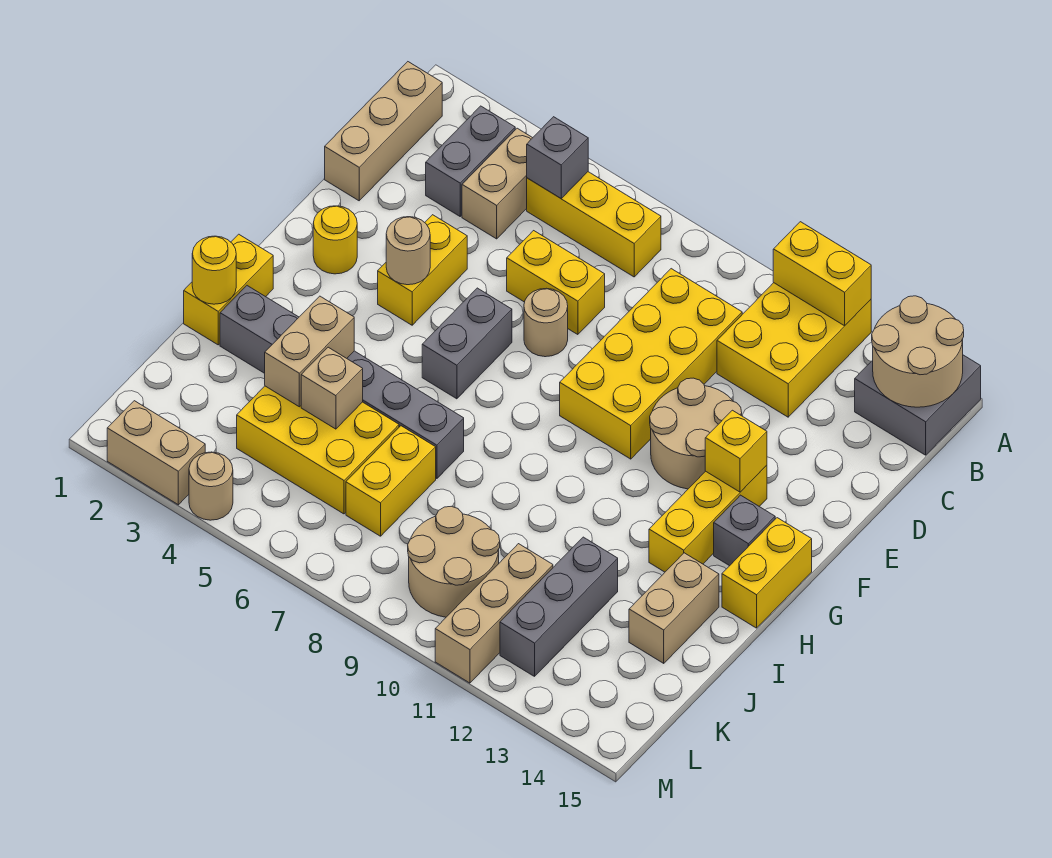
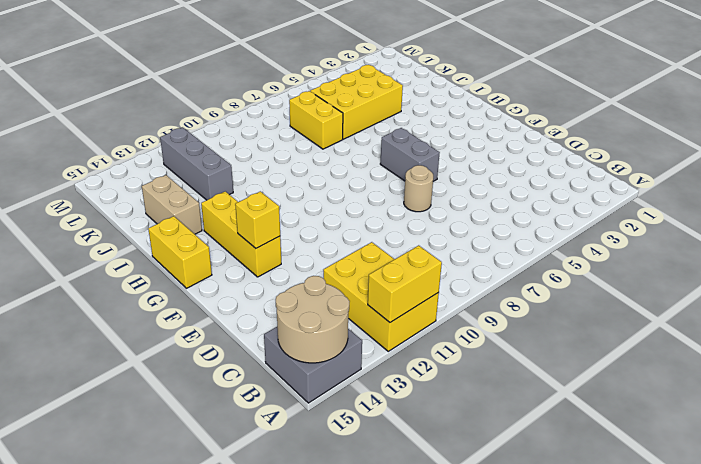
none -> tan 1x3 brick [325,62,442,201]
none -> grey 1x2 brick [426,106,515,216]
none -> tan 1x2 brick [462,128,532,239]
none -> yellow 1x3 brick [527,172,661,277]

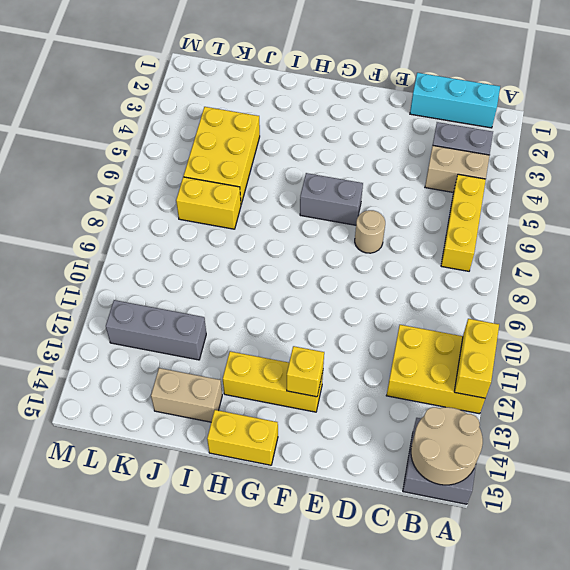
cyan 1x3 brick [410,73,500,128] -> tan 1x3 brick [325,62,442,201]
none -> yellow 2x4 brick [560,269,742,459]
none -> yellow 1x2 brick [507,231,605,335]
none -> yellow 1x2 brick [378,215,467,325]
none -> tan 2x2 round brick [650,378,742,489]

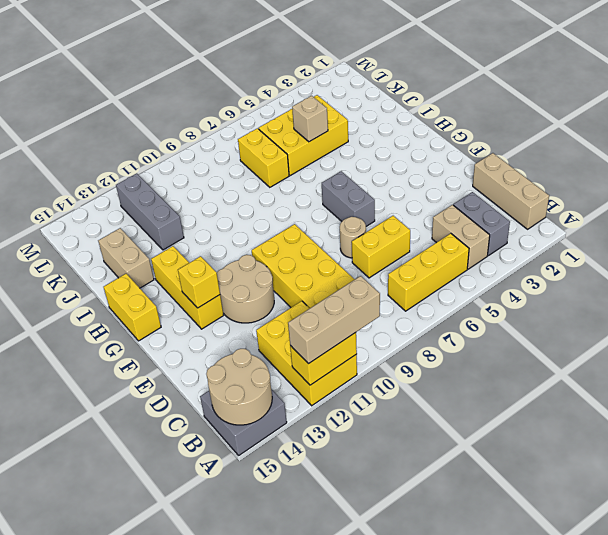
tan 1x3 brick [288,276,380,364] -> tan 1x3 brick turned to [435,544,553,683]
none -> yellow 1x2 brick [378,215,467,325]
none -> yellow 1x1 round brick [313,206,357,274]
none -> grey 1x1 brick [714,495,775,566]
none -> yellow 1x2 brick [184,234,273,345]

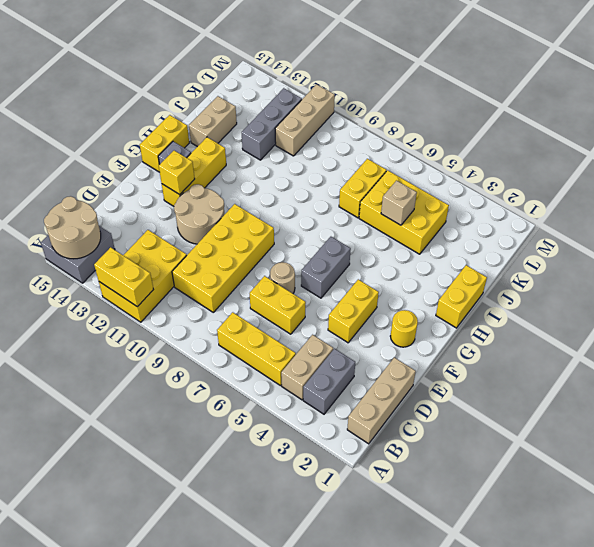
none -> grey 1x6 brick [220,286,464,479]
none -> tan 2x2 round brick [408,506,500,617]
none -> tan 1x2 brick [107,401,205,505]
none -> tan 1x1 round brick [189,452,233,520]

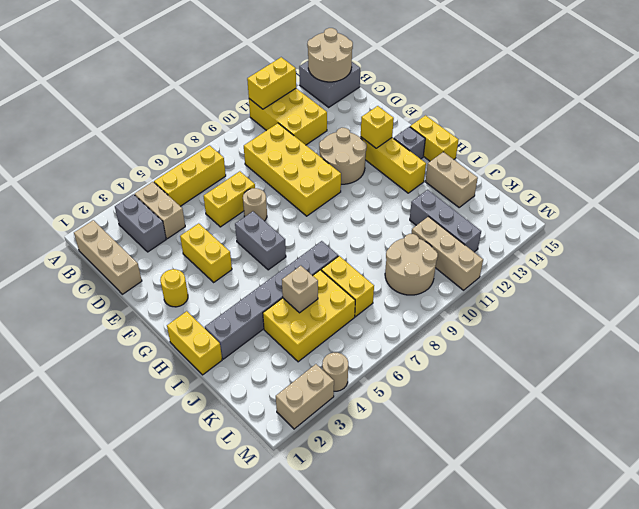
none -> grey 1x1 brick [527,117,588,198]
none -> tan 1x1 round brick [386,217,430,285]
none -> yellow 1x1 round brick [192,236,236,304]
none -> tan 1x2 brick [265,296,354,407]

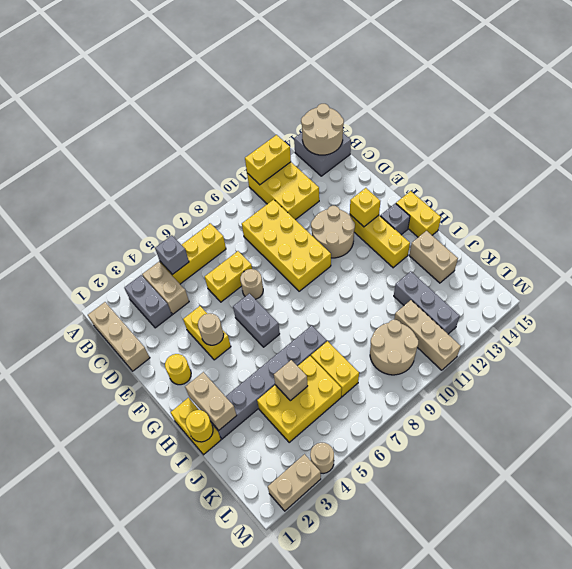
tan 1x2 brick [185,372,237,430] -> tan 1x2 brick moved to [265,296,354,407]

